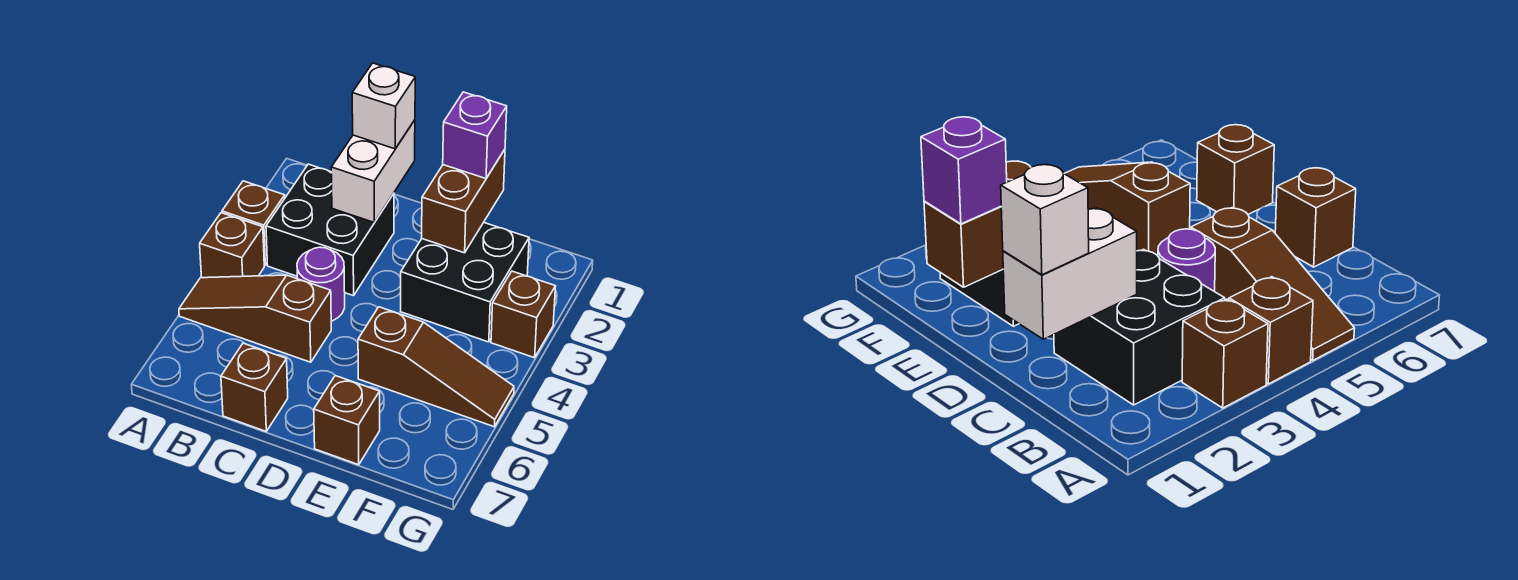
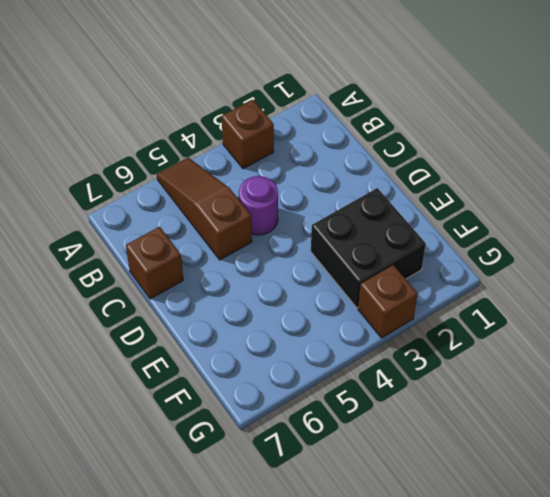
none -> brown 1x1 brick [200,213,264,278]
none -> black 2x2 brick [266,164,394,296]
none -> brown 1x3 slope [358,307,514,427]

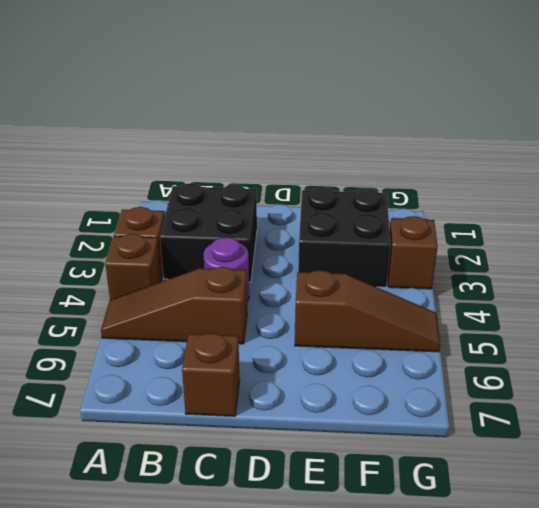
none -> brown 1x1 brick [314,376,380,465]
none -> white 1x2 brick [331,120,415,222]
none -> brown 1x2 brick [422,150,505,253]

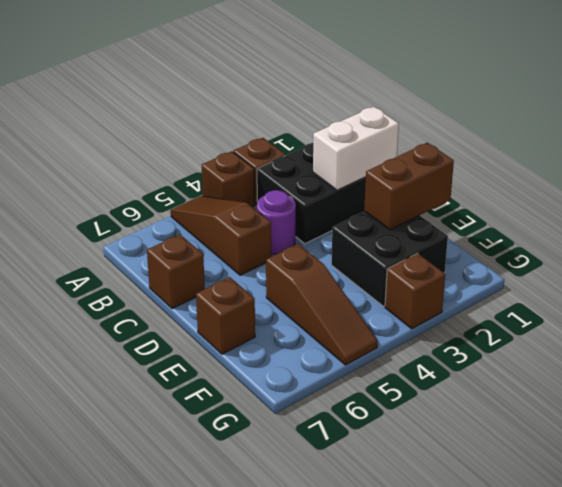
none -> white 1x1 brick [352,63,415,149]
none -> purple 1x1 brick [443,92,507,179]

